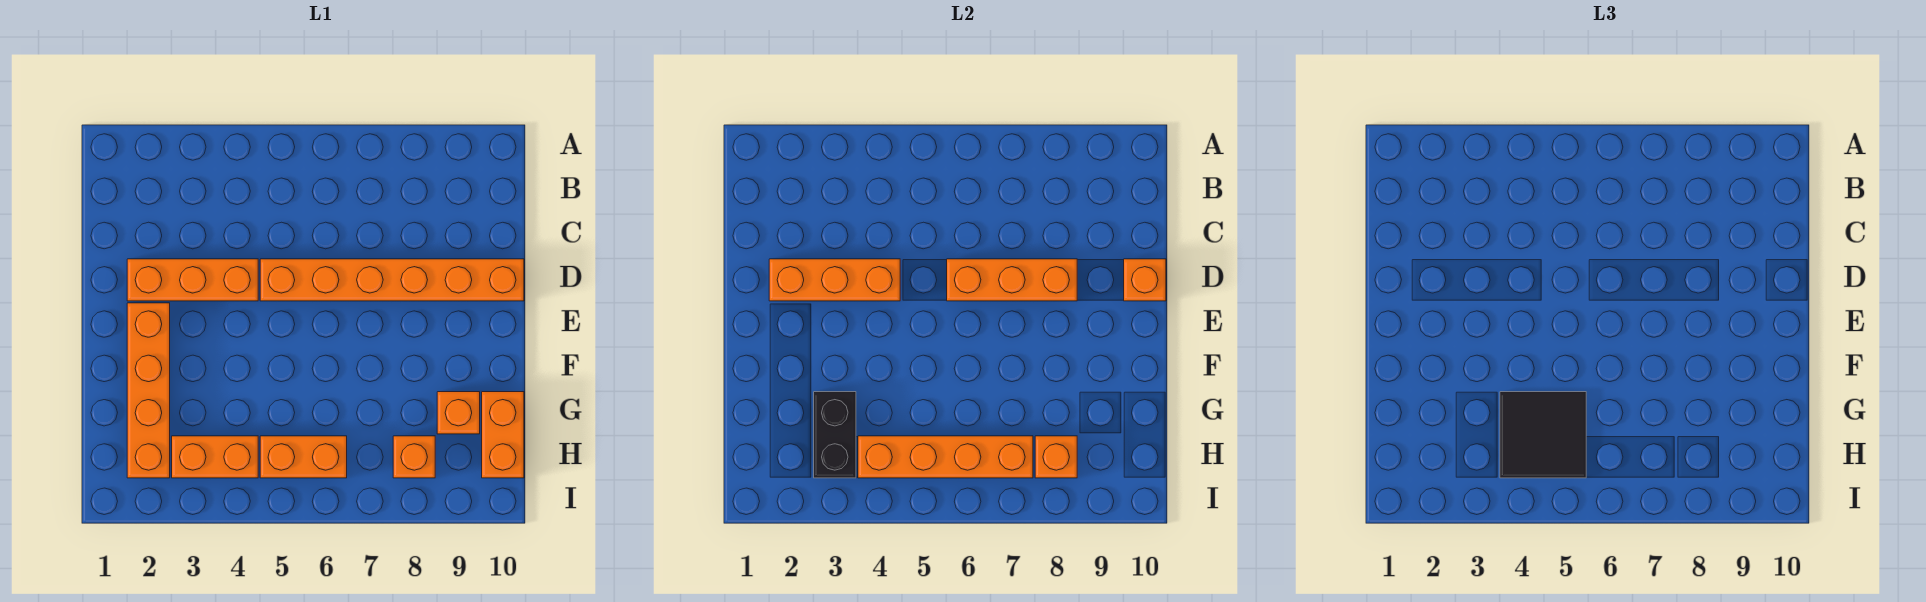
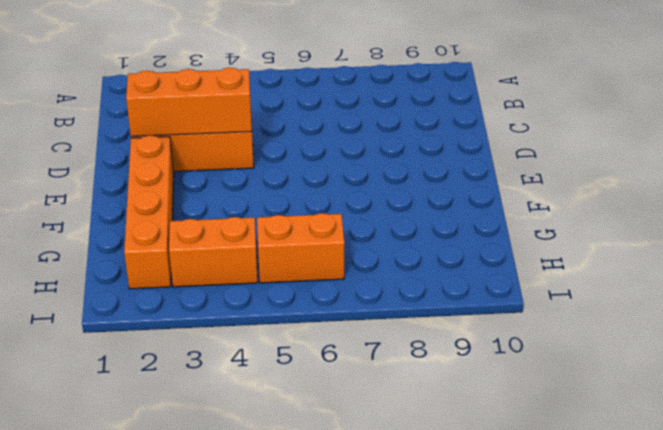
none -> orange 1x6 brick [260,259,524,301]
none -> orange 1x1 brick [437,392,480,434]
none -> orange 1x2 brick [482,392,524,478]

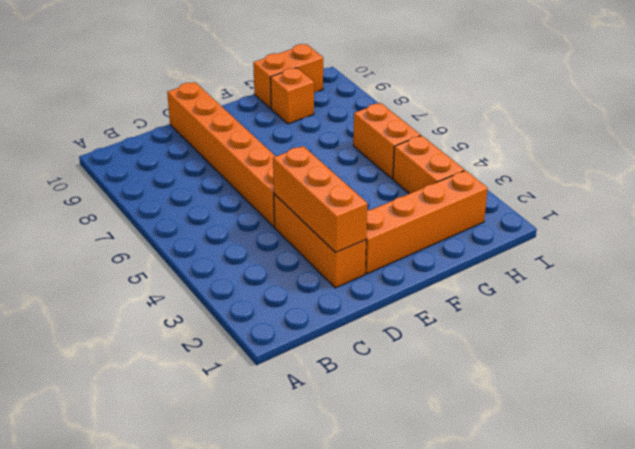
none -> orange 1x1 brick [393,436,435,478]
none -> orange 1x3 brick [947,259,1077,301]
none -> orange 1x1 brick [1124,259,1166,301]

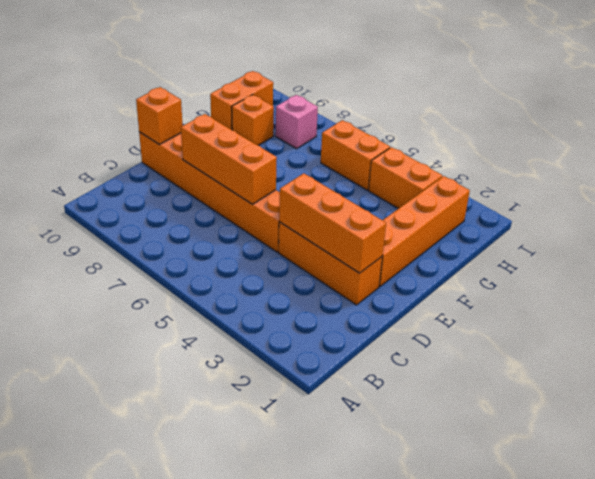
pink 1x1 brick [275,95,318,149] -> orange 1x1 brick [393,436,435,478]
none -> black 1x2 brick [814,392,856,478]
none -> orange 1x4 brick [858,436,1033,478]
none -> orange 1x1 brick [1035,436,1077,478]

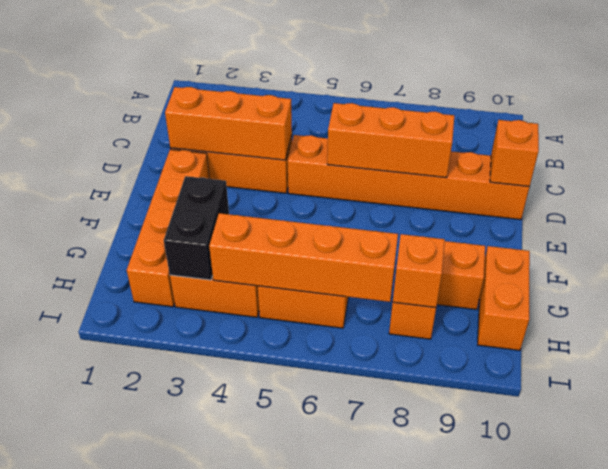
none -> black 2x2 tile [1500,392,1586,478]

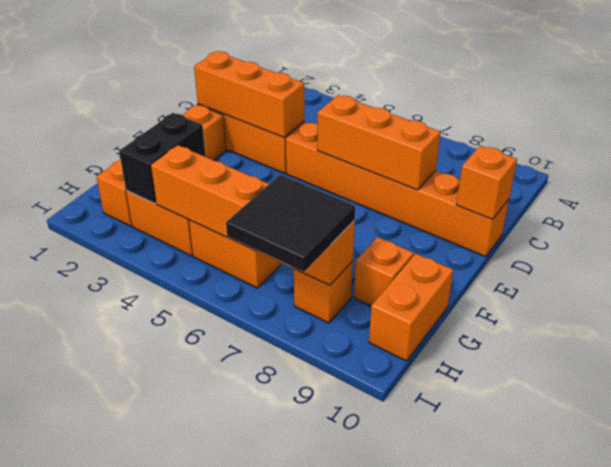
black 2x2 tile [226,175,356,272] -> black 2x2 tile moved to [1500,392,1586,478]

